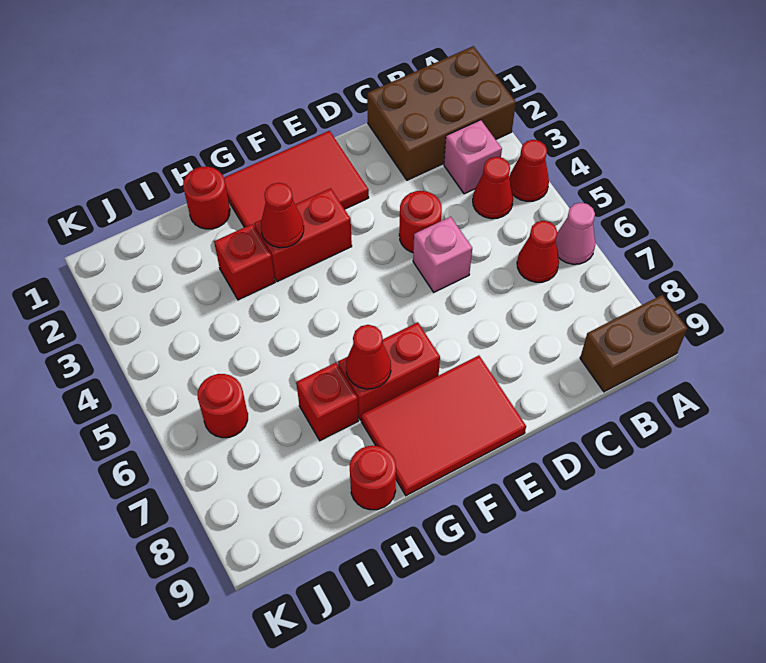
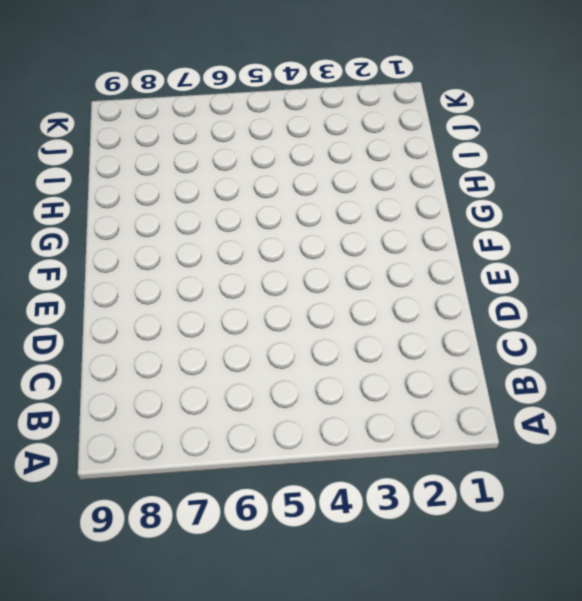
none -> brown 2x3 brick [367,46,516,180]
none -> red 1x1 cone [509,140,549,201]
none -> pink 1x1 cone [556,203,595,264]

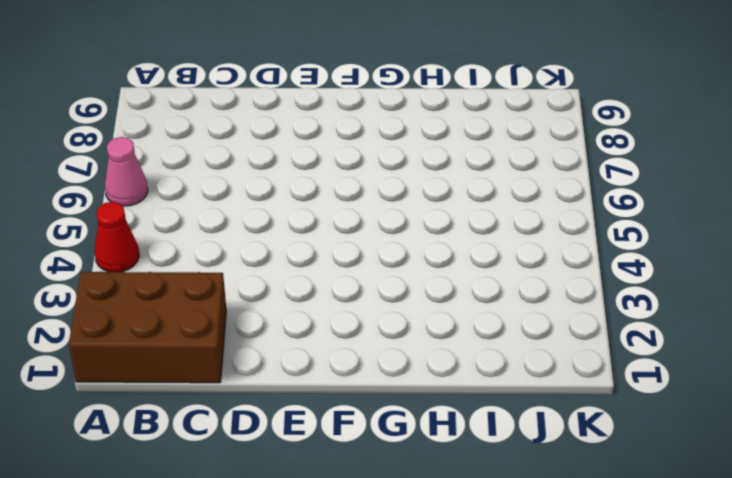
none -> brown 1x2 brick [580,295,687,392]
none -> pink 1x1 brick [444,120,502,194]
none -> red 1x1 cone [473,157,513,219]

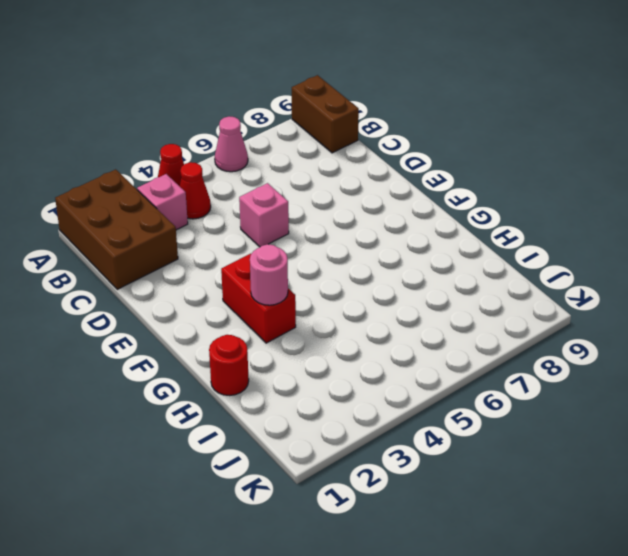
pink 1x1 round brick [250,244,288,305] -> red 1x1 cone [261,183,304,248]
none -> red 1x1 cone [517,221,559,282]
none -> red 1x1 round brick [399,191,442,252]
none -> red 2x3 tile [224,131,369,228]

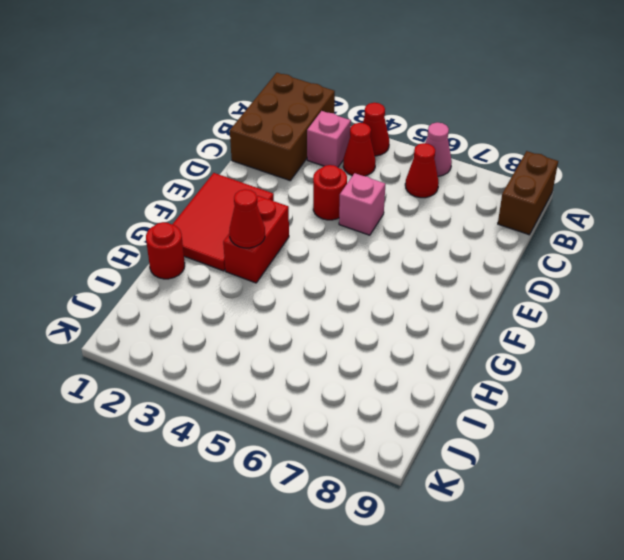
none -> red 2x3 tile [361,356,526,496]
none -> red 1x2 brick [338,322,440,420]
none -> red 1x1 brick [214,224,275,300]

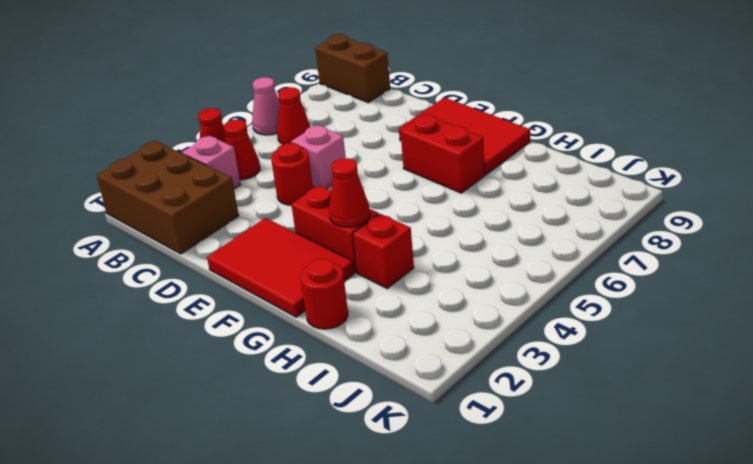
none -> red 1x1 brick [296,363,358,441]
none -> red 1x1 round brick [350,446,396,510]
none -> red 1x1 round brick [198,374,248,438]

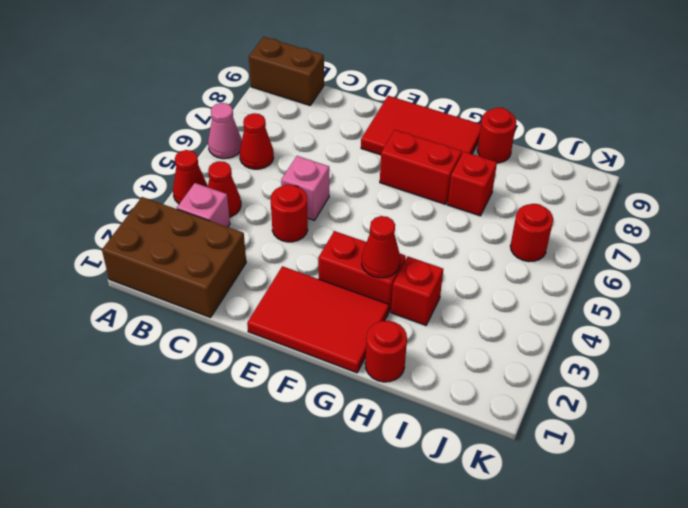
none -> red 1x1 cone [346,325,391,389]

